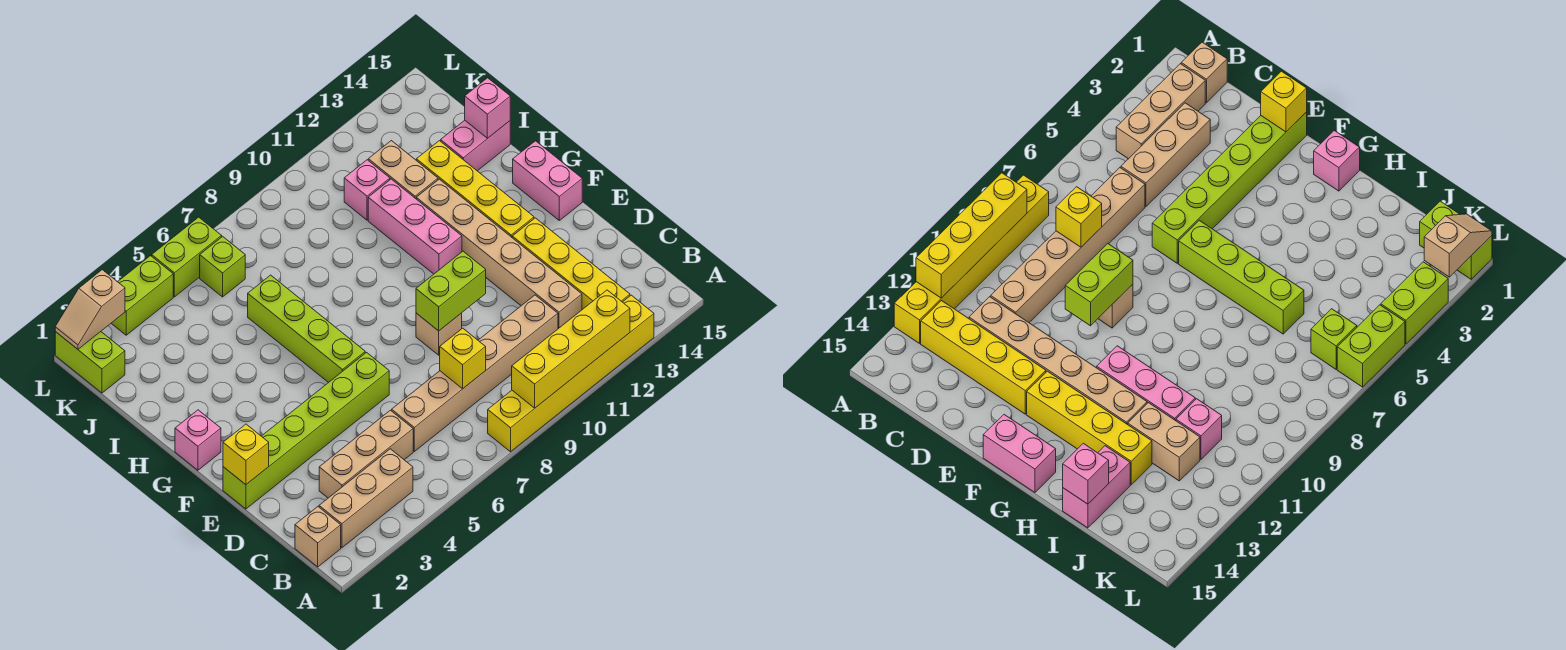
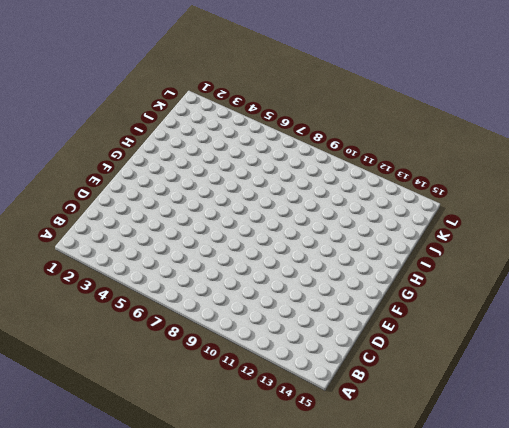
none -> yellow 1x6 brick [488,295,654,452]
none -> tan 1x1 brick [295,507,341,567]
none -> tan 1x3 brick [319,449,413,548]

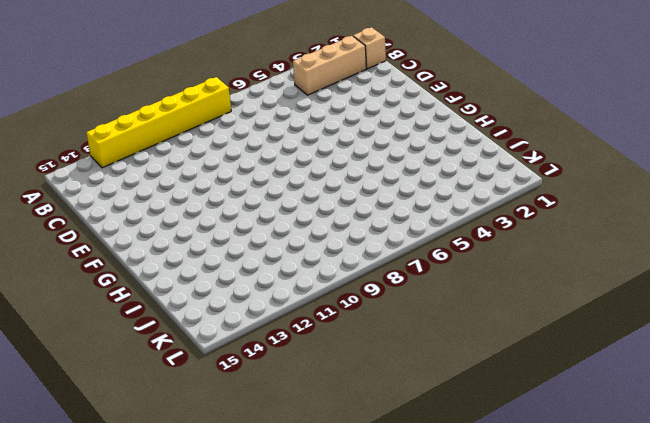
none -> yellow 1x4 brick [512,218,630,309]
none -> tan 1x3 brick [319,410,413,498]
none -> tan 1x6 brick [392,295,558,451]

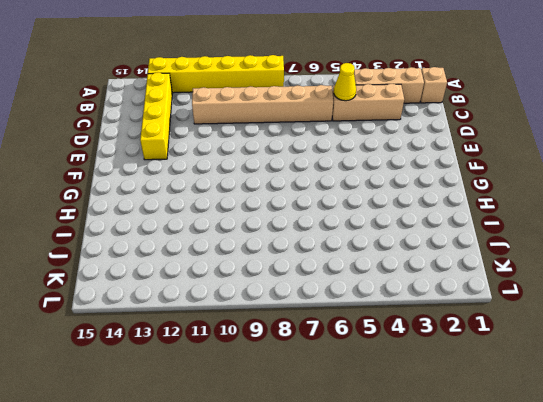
yellow 1x1 cone [334,63,356,101] -> none
none -> tan 1x6 brick [416,179,582,329]
none -> lime 1x6 brick [223,353,389,509]
none -> tan 1x1 brick [416,313,462,355]

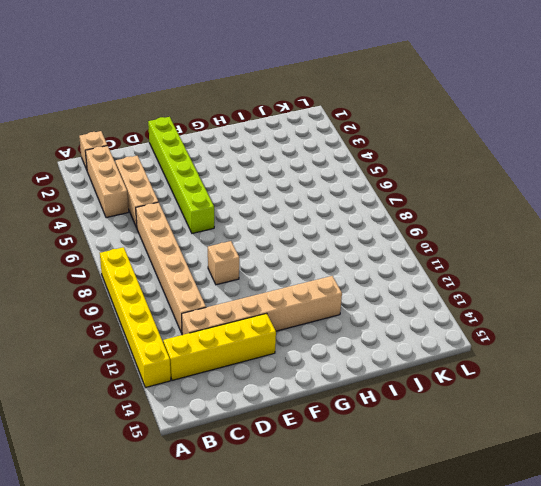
none -> lime 1x4 brick [248,275,365,383]
none -> yellow 1x4 brick [416,141,534,237]
none -> pink 1x2 brick [513,141,582,220]

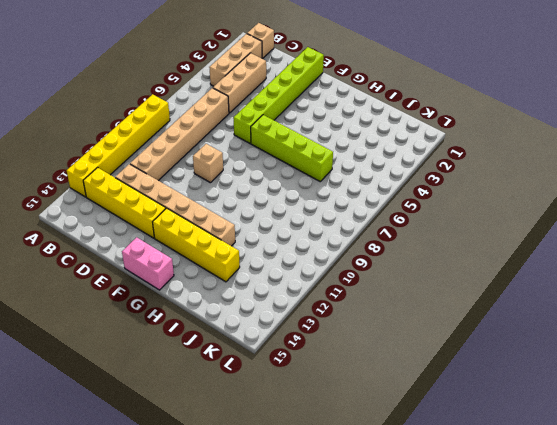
none -> pink 1x1 brick [175,410,221,470]
none -> pink 1x3 brick [368,179,462,274]
none -> tan 1x2 brick [368,141,438,199]

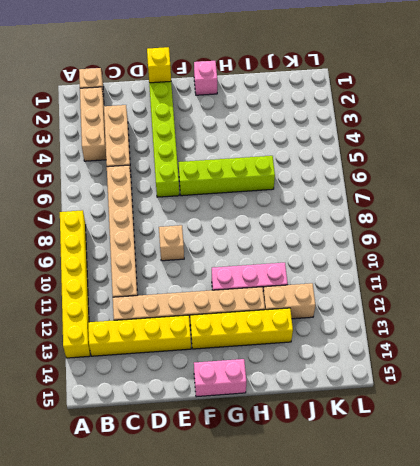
none -> pink 1x2 brick [441,120,510,171]
none -> pink 1x1 brick [344,160,390,220]
none -> lime 1x2 brick [55,332,125,393]

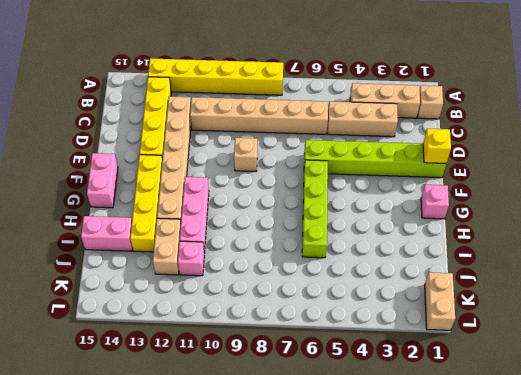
tan 1x2 brick [425,272,455,330] -> lime 1x2 brick [55,332,125,393]
none -> lime 1x1 brick [200,236,245,297]
none -> lime 1x2 brick [111,256,173,335]
none -> lime 1x2 brick [152,217,222,297]

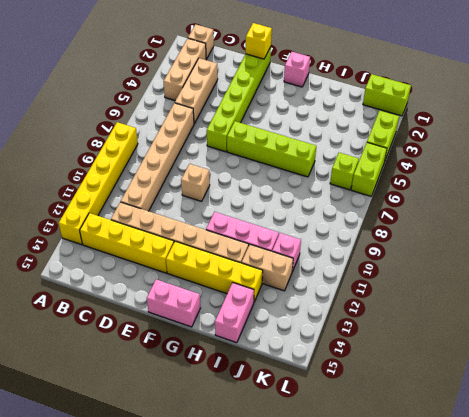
none -> yellow 1x4 brick [512,290,630,408]
none -> yellow 1x1 brick [440,328,486,389]
none -> lime 1x2 brick [416,251,486,331]

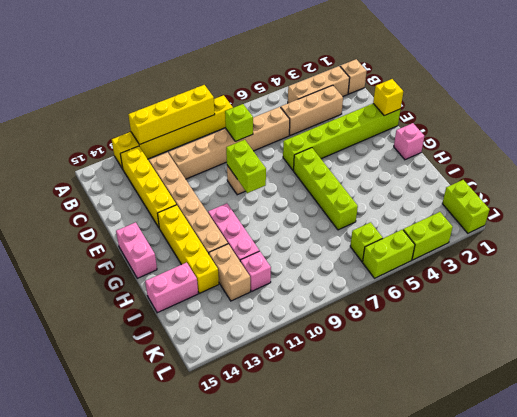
lime 1x1 brick [225,104,253,141] -> yellow 1x1 brick [440,328,486,389]
lime 1x2 brick [226,140,266,193] -> lime 1x2 brick turned to [416,251,486,331]
none -> pink 1x1 brick [465,78,510,138]
none -> tan 1x2 slope [55,270,125,349]

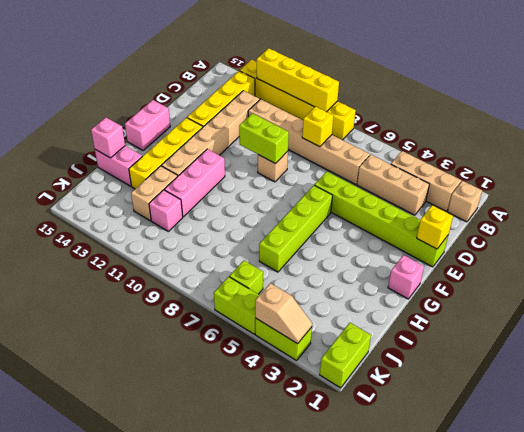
tan 1x2 slope [255,283,312,344] -> tan 1x2 slope moved to [55,270,125,349]

